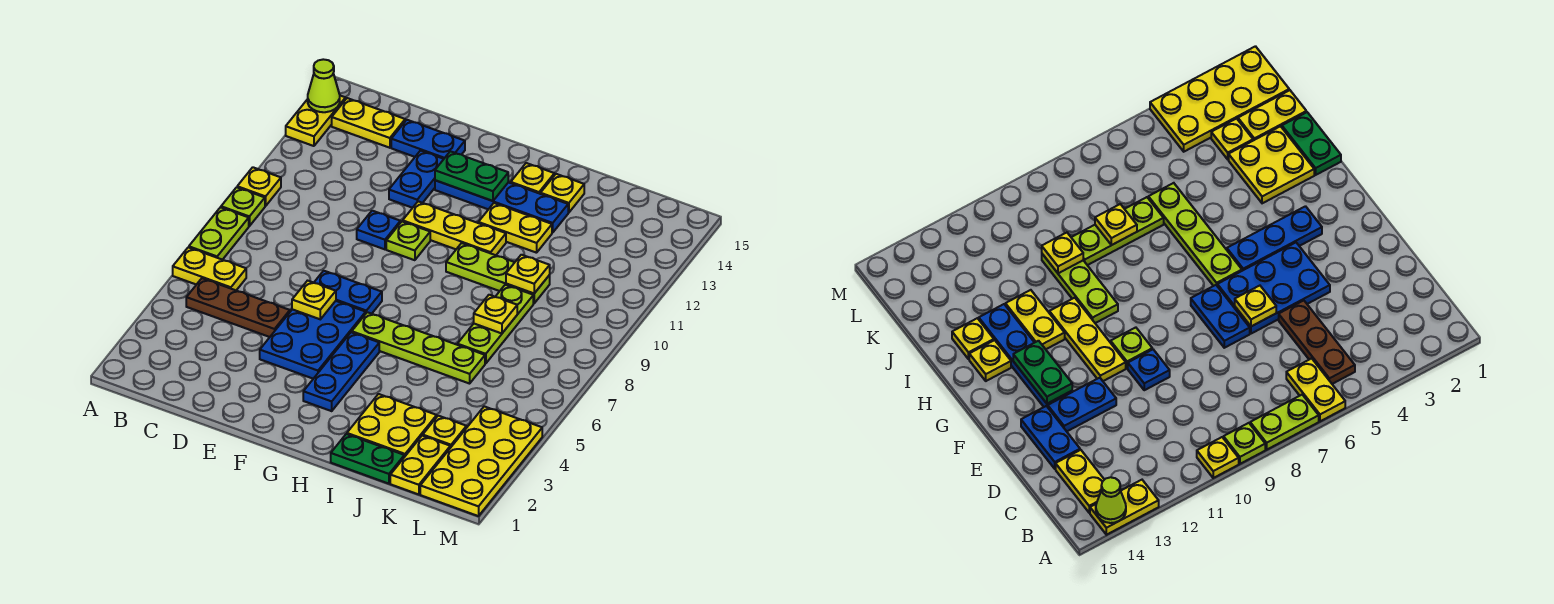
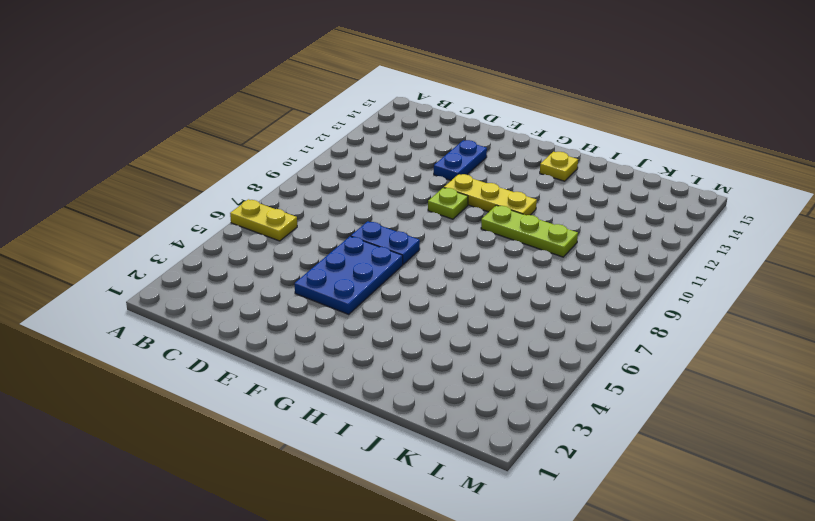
none -> lime 1x2 plate [189,207,249,260]
none -> lime 1x1 plate [221,187,265,226]
none -> yellow 1x1 plate [237,167,281,206]
none -> yellow 1x2 plate [286,96,346,146]

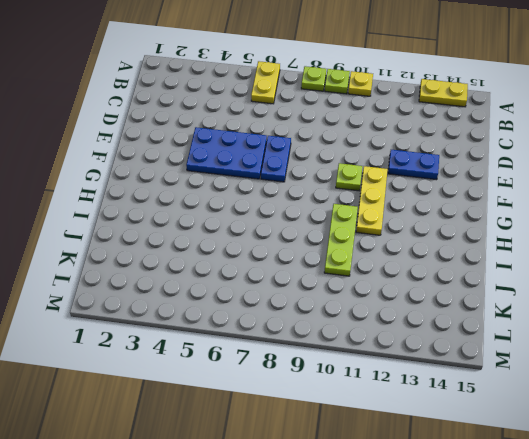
lime 1x1 plate [301,66,326,91] -> lime 1x2 plate [189,207,249,260]
none -> brown 1x3 plate [186,278,290,337]
none -> yellow 1x2 plate [332,98,405,148]
none -> blue 1x2 plate [391,120,465,159]
none -> blue 1x1 plate [357,211,400,249]

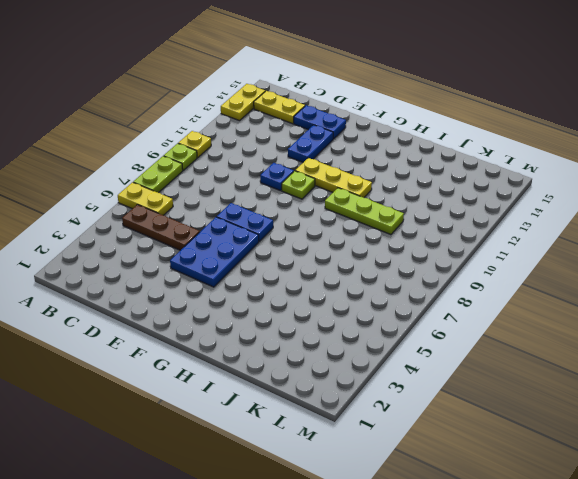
none -> blue 1x4 plate [435,180,568,233]
none -> blue 1x3 plate [303,332,379,411]
none -> lime 1x4 plate [352,312,485,384]
none -> yellow 1x2 plate [478,203,552,253]

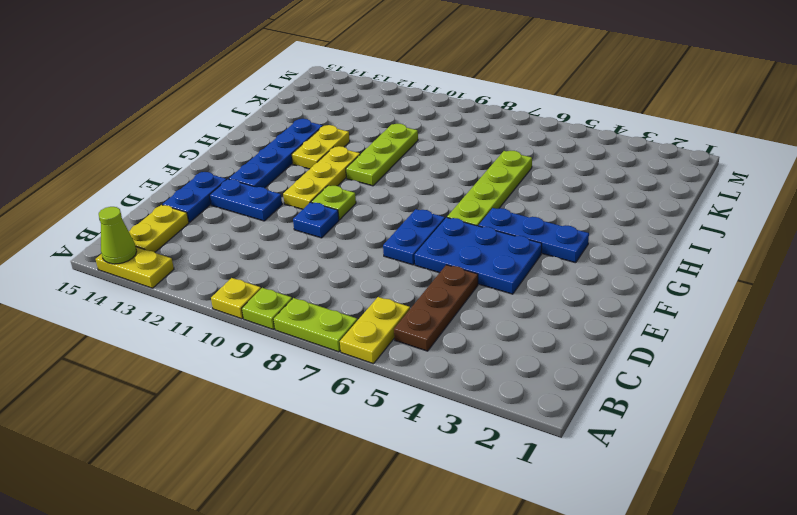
none -> yellow 1x1 plate [511,163,554,194]
none -> green 1x2 plate [331,434,404,484]
none -> yellow 2x2 plate [347,394,437,457]
none -> yellow 1x1 plate [541,174,584,213]

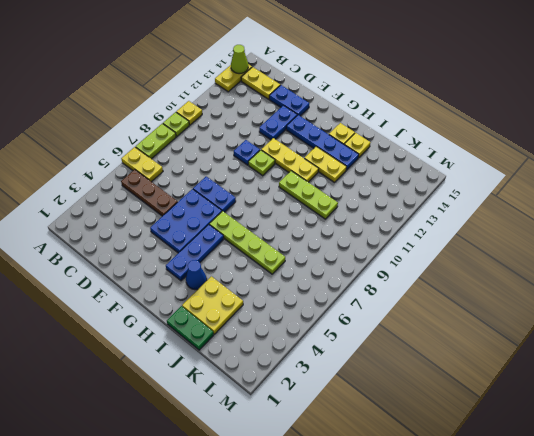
blue 1x1 cone [186,260,207,290] -> none
none -> lime 1x3 plate [457,285,533,364]
none -> yellow 1x2 plate [390,436,450,494]
none -> yellow 1x1 plate [423,416,467,448]
none -> yellow 2x4 plate [420,406,542,516]

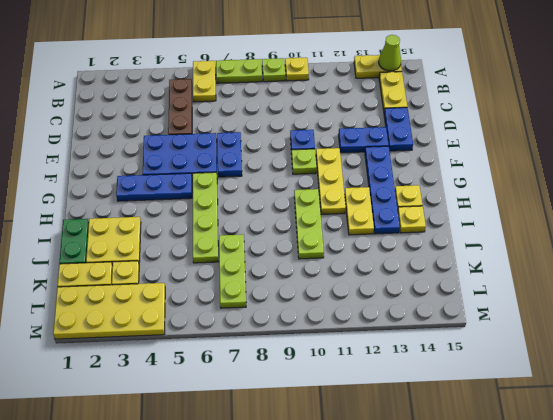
lime 1x3 plate [219,234,246,308] -> lime 1x3 plate turned to [457,285,533,364]
none -> yellow 1x1 plate [292,281,336,319]
none -> green 1x2 plate [435,151,508,201]
none -> yellow 1x1 plate [474,295,517,333]
none -> yellow 1x1 plate [506,255,550,293]

